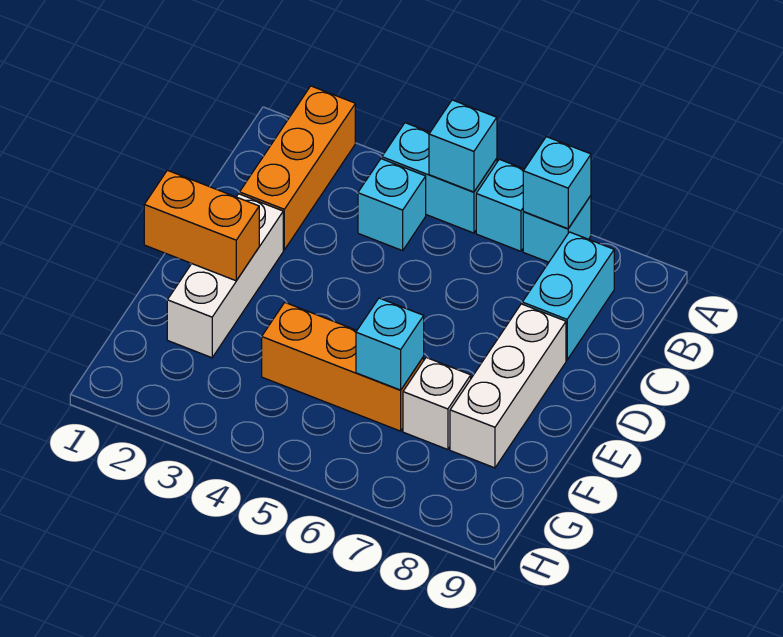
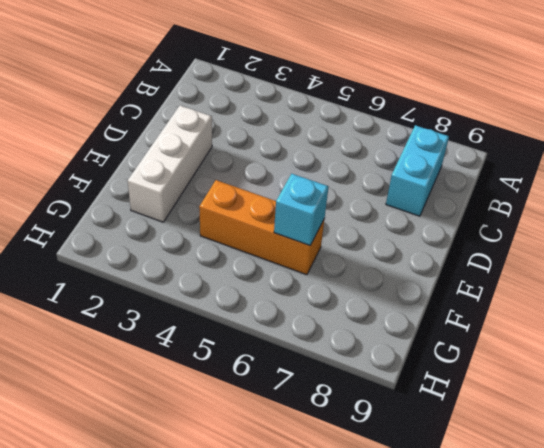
none -> orange 1x3 brick [240,86,355,250]
none -> cyan 1x2 brick [382,123,497,233]
none -> cyan 1x1 brick [476,159,524,251]

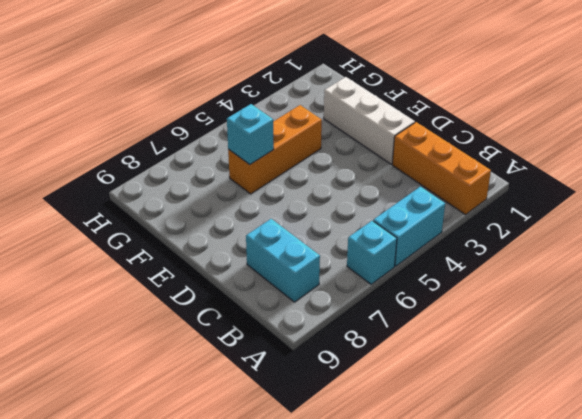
none -> cyan 1x1 brick [523,196,591,262]
none -> cyan 1x1 brick [358,159,426,251]
none -> white 1x3 brick [450,304,566,468]

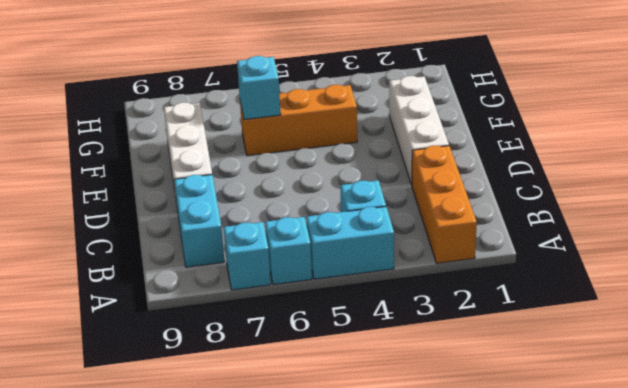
none -> white 1x1 brick [403,358,471,450]
none -> cyan 1x1 brick [429,100,497,192]
none -> cyan 1x1 brick [523,137,591,229]

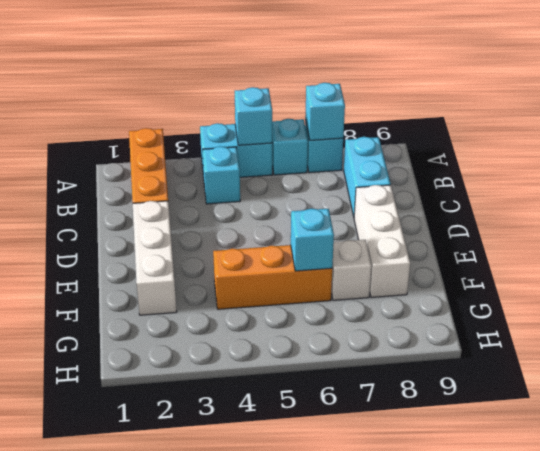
none -> orange 1x2 brick [144,170,259,281]

